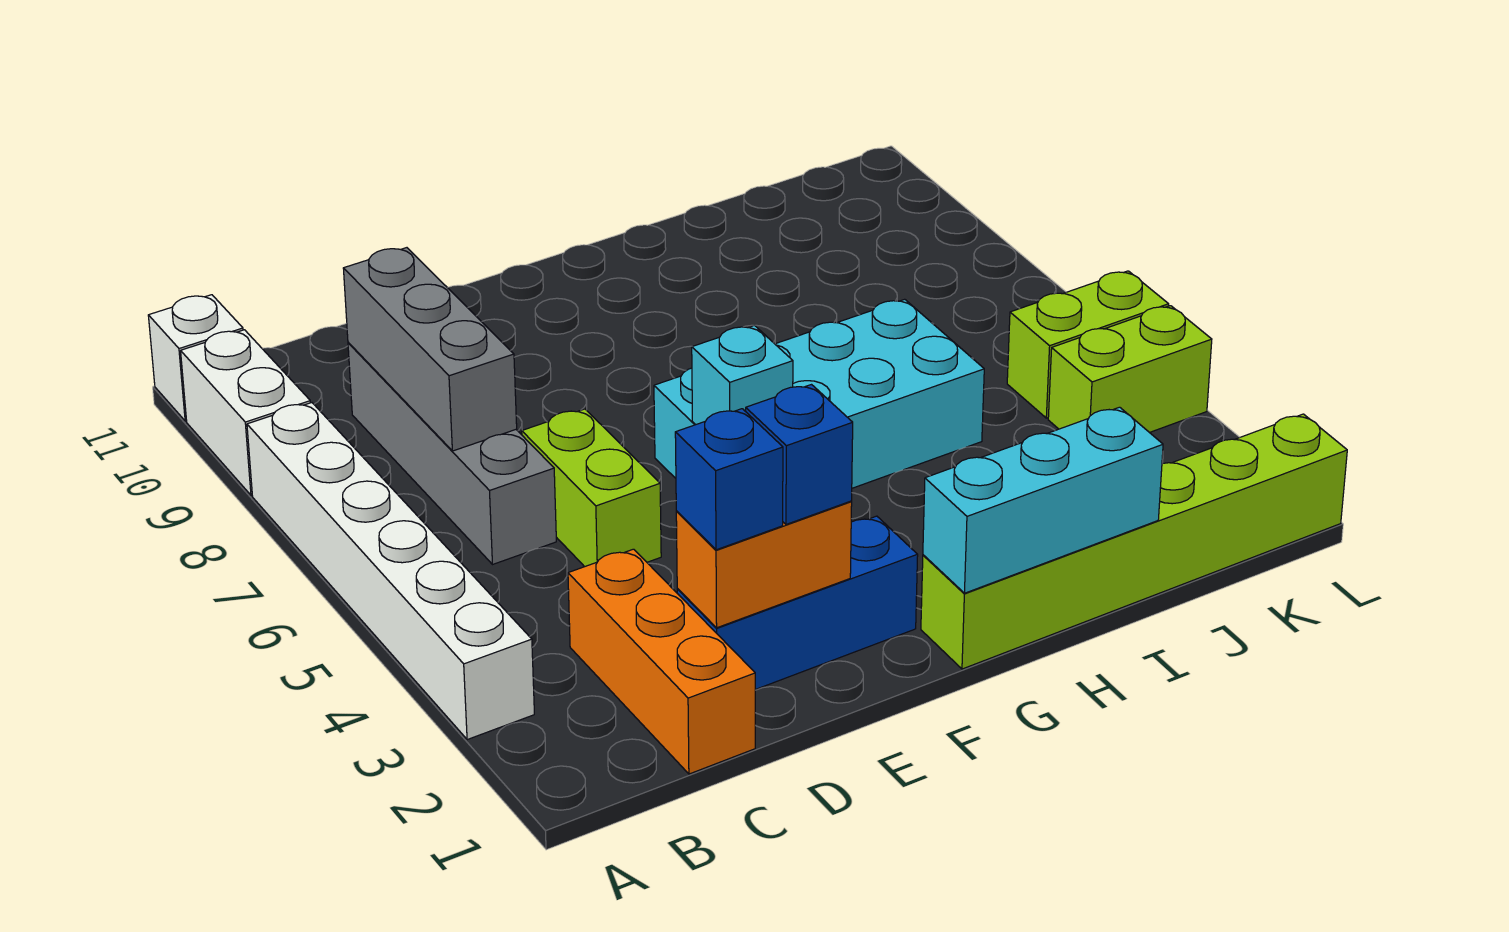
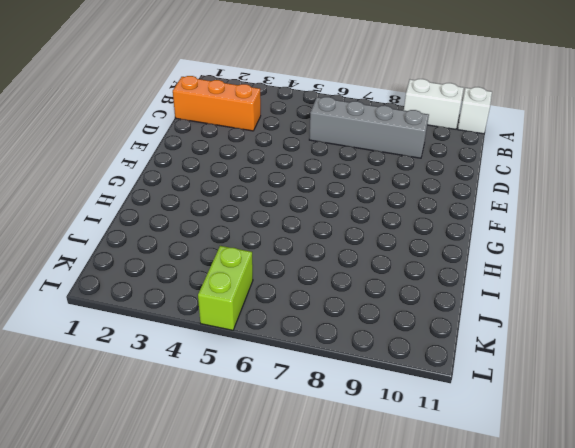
none -> white 1x6 brick [247,403,534,740]
none -> blue 1x3 brick [677,516,918,690]
none -> lime 1x2 brick [522,409,661,567]

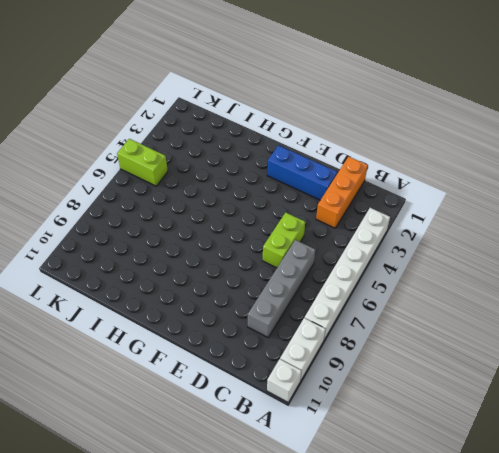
none -> cyan 2x4 brick [654,299,984,488]
none -> lime 1x6 brick [921,414,1347,669]
none -> lime 1x2 brick [1048,306,1212,433]

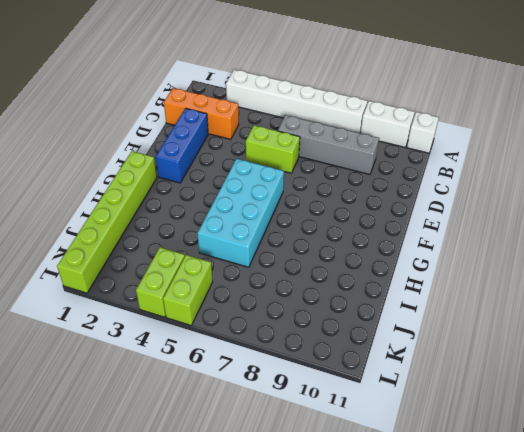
none -> grey 1x3 brick [343,248,517,451]
none -> orange 1x2 brick [676,501,852,628]
none -> cyan 1x1 brick [692,325,793,425]

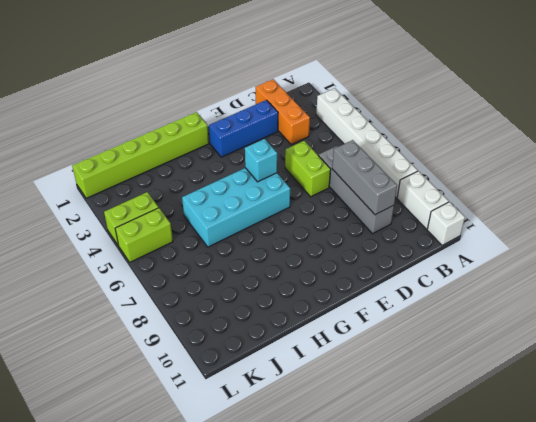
none -> orange 1x2 brick [676,501,852,628]
none -> cyan 1x3 brick [923,407,1163,593]
none -> blue 1x1 brick [675,409,783,550]

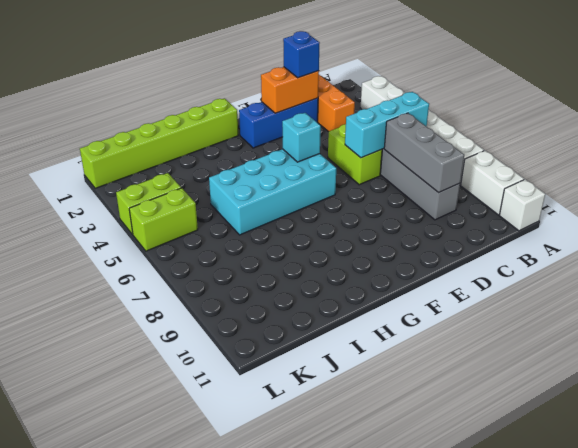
cyan 1x3 brick [345,92,429,158] -> cyan 1x3 brick moved to [923,407,1163,593]
none -> blue 1x1 brick [746,385,853,524]

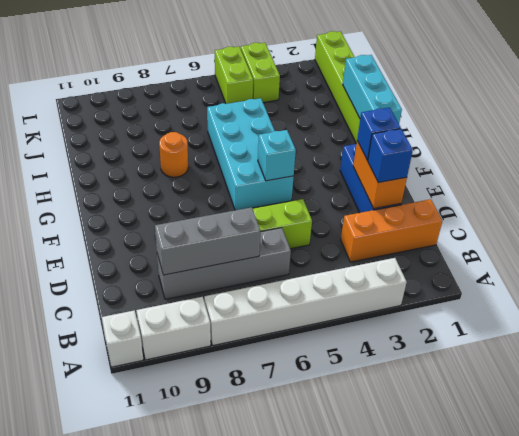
orange 1x1 round brick [159,132,188,177] -> none

